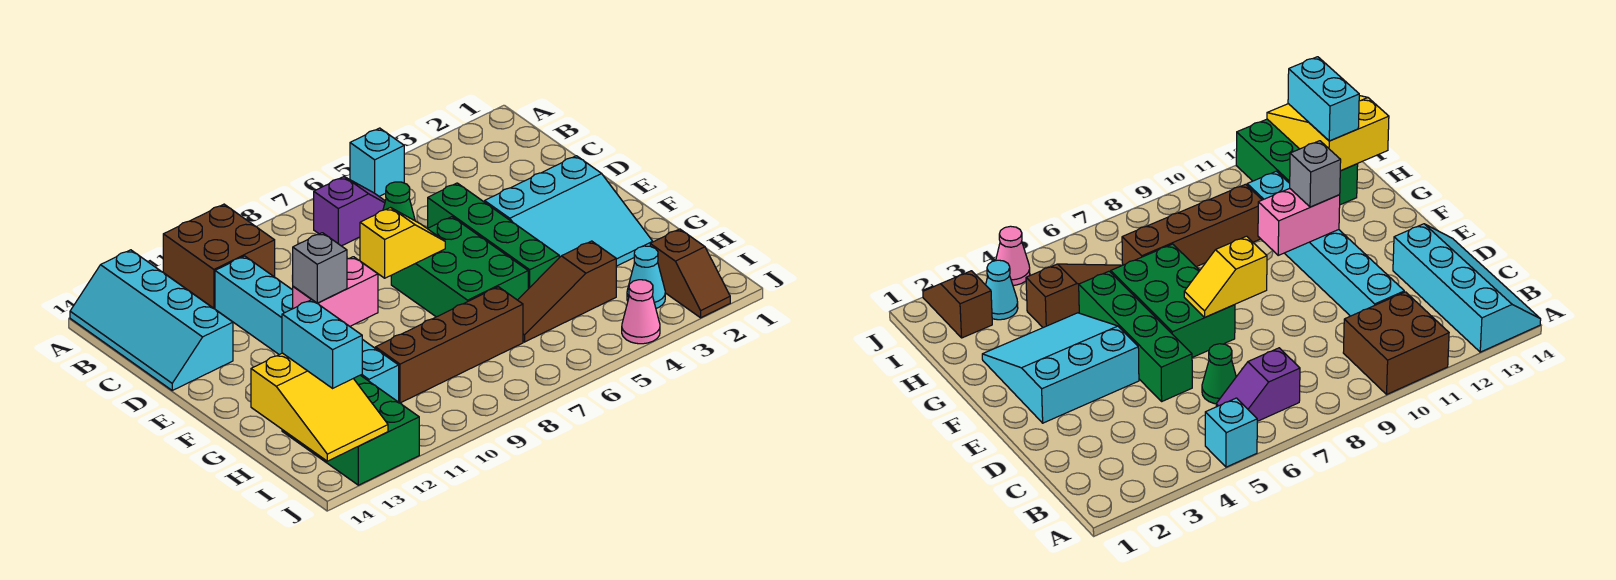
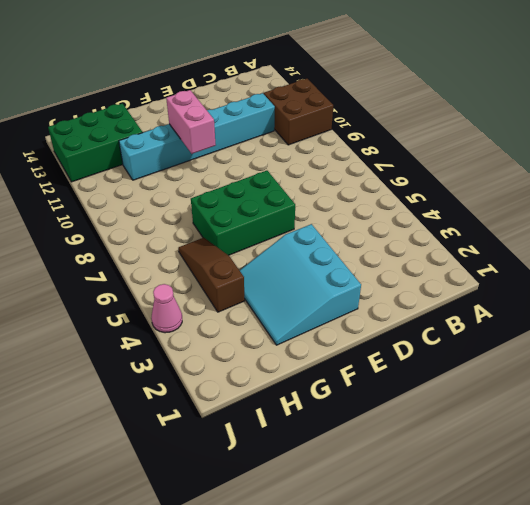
none -> cyan 1x1 brick [350,128,404,197]
none -> cyan 2x4 slope [70,250,233,390]
none -> purple 1x2 slope [314,177,385,246]

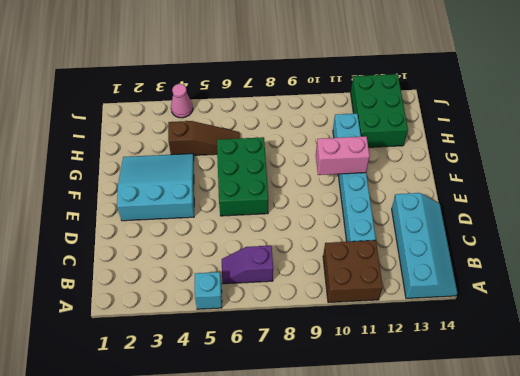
none -> green 1x1 cone [383,182,415,221]
none -> green 1x4 brick [428,183,559,289]
none -> brown 1x4 brick [375,287,523,403]

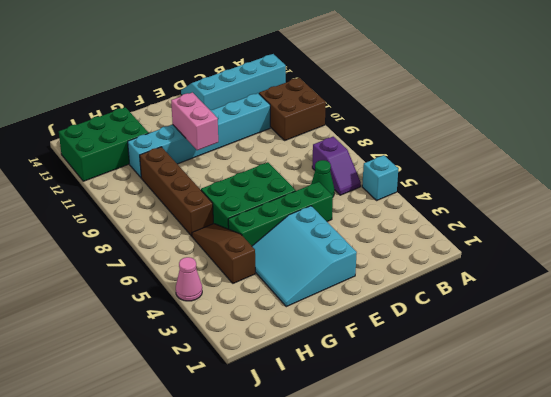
none -> brown 1x2 slope [650,229,730,318]
none -> cyan 1x1 cone [627,246,665,308]
none -> yellow 1x2 slope [360,208,445,278]

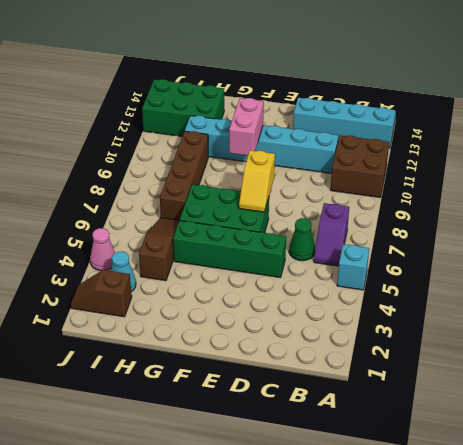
none -> cyan 3x3 slope [485,156,653,266]
none -> yellow 2x3 slope [251,353,388,461]
none -> grey 1x1 brick [293,233,347,303]

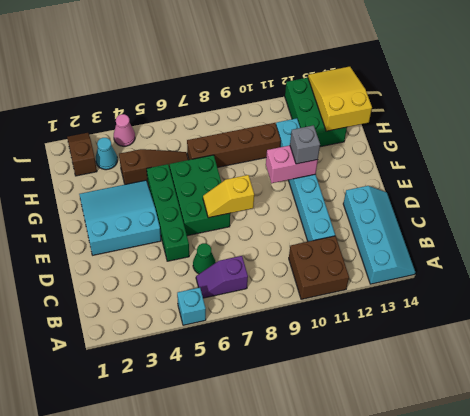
none -> cyan 1x2 brick [282,300,362,388]

